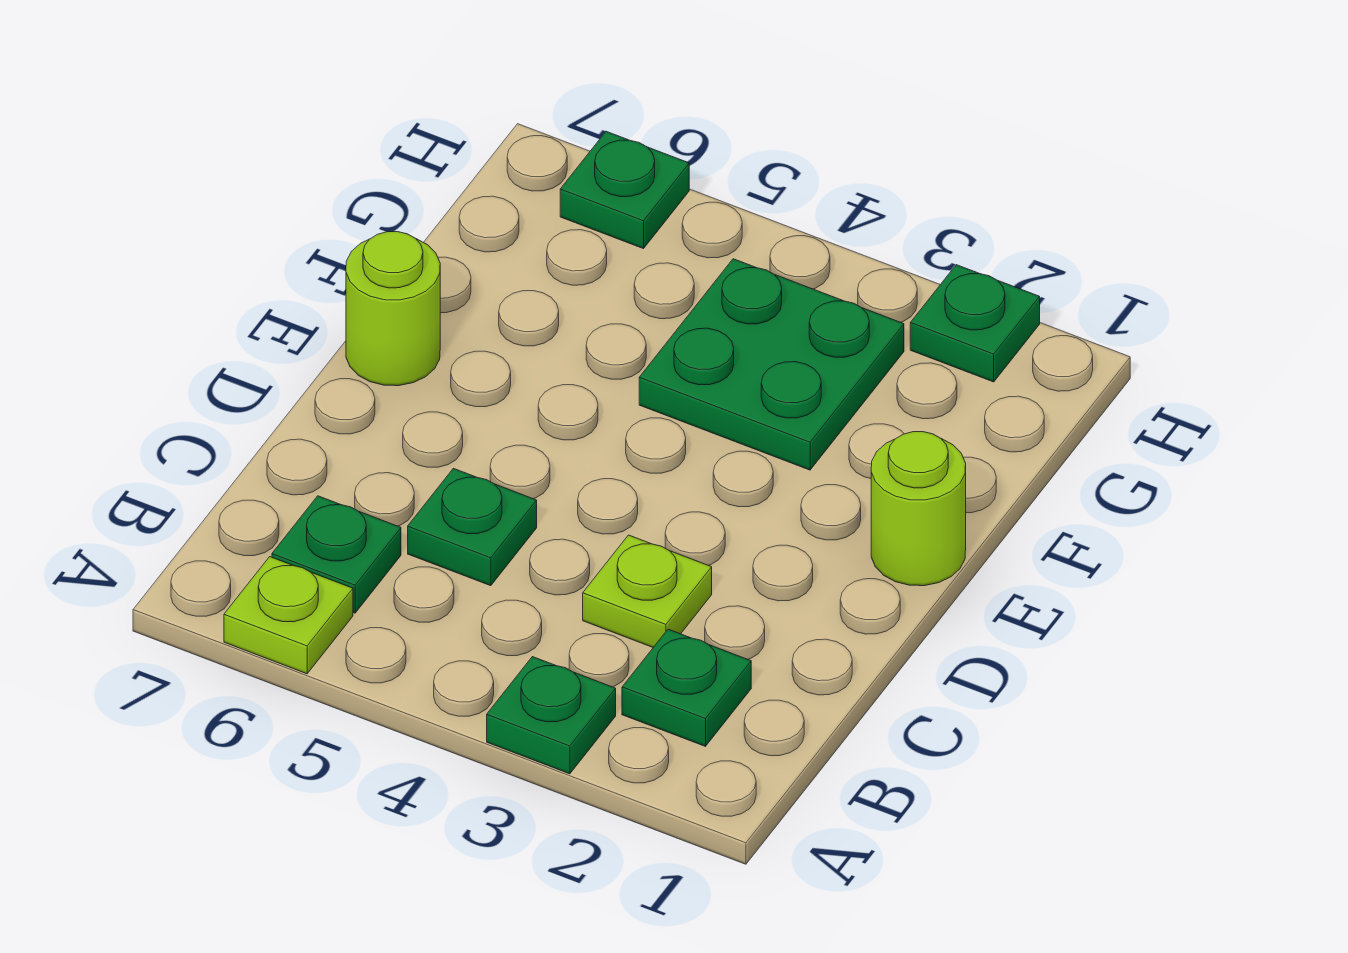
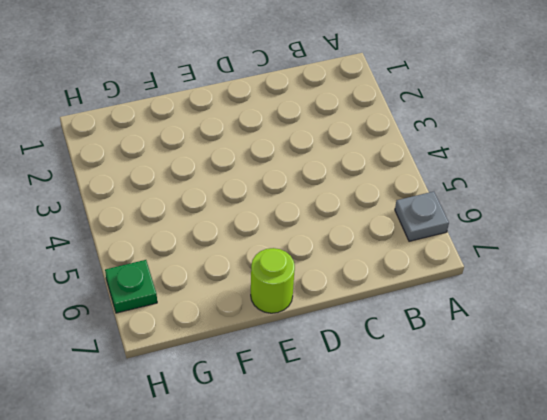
grey 1x1 plate [395,191,449,241] -> lime 1x1 plate [224,557,353,674]
none -> green 1x1 plate [487,657,616,774]
none -> green 1x1 plate [622,629,751,746]

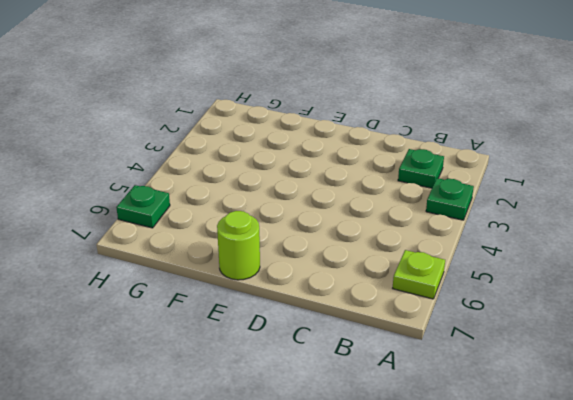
none -> green 1x1 plate [272,496,401,613]
none -> lime 1x1 plate [583,535,712,647]

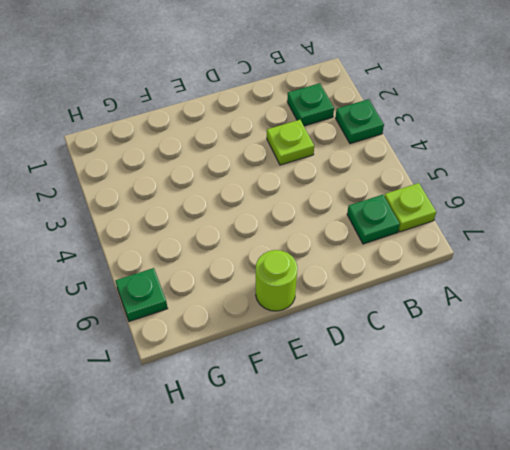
none -> green 1x1 plate [408,468,537,586]
none -> lime 1x1 round brick [871,432,966,586]

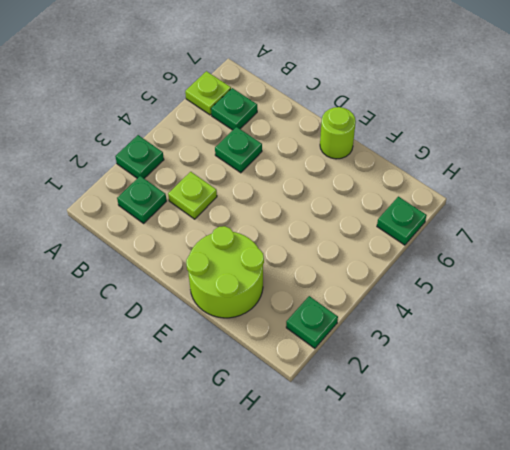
lime 2x2 round brick [186,226,264,318] -> lime 1x1 round brick [871,432,966,586]
none -> green 2x2 plate [639,259,904,470]

